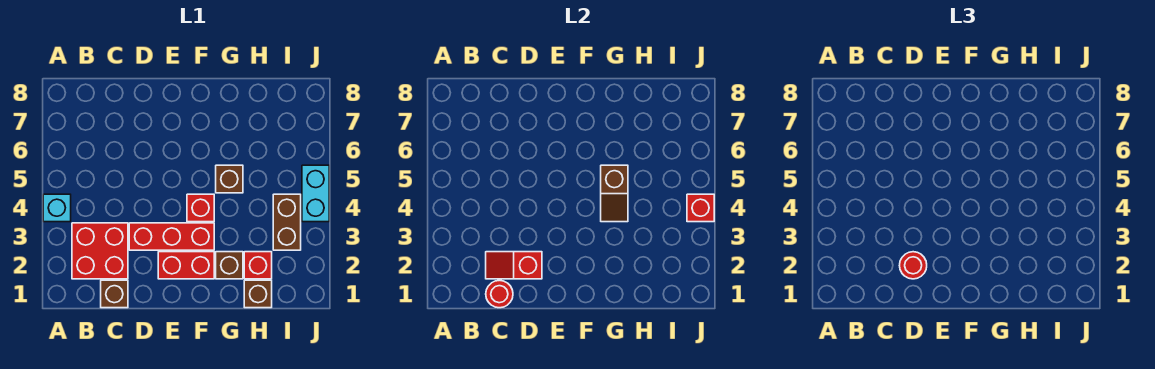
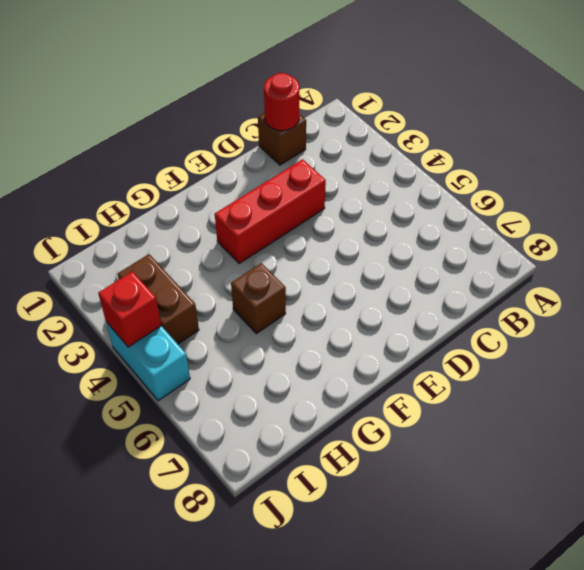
none -> cyan 1x1 brick [43,194,71,222]
none -> red 2x2 brick [72,223,128,279]
none -> red 1x2 brick [158,252,214,279]

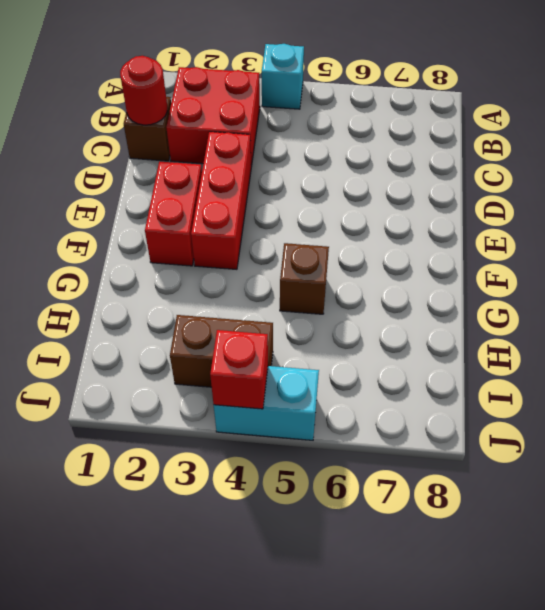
none -> red 1x1 brick [187,194,214,222]
none -> brown 1x1 brick [216,252,243,279]
none -> brown 1x1 brick [244,280,272,308]

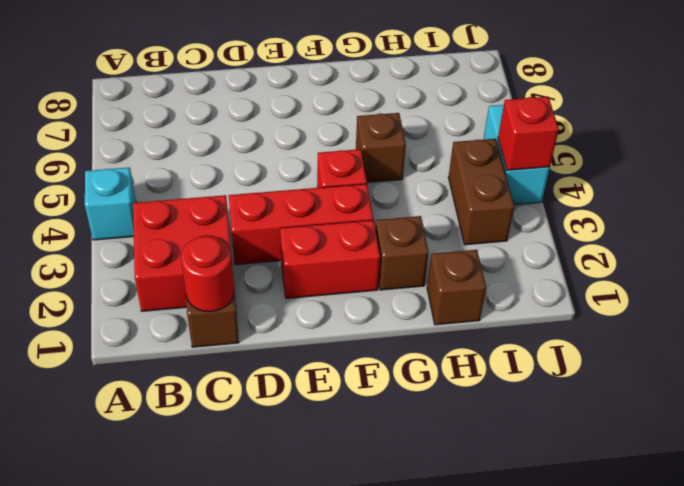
none -> red 1x1 brick [244,252,272,279]
none -> red 1x2 slope [486,252,542,279]
none -> brown 1x2 slope [601,165,628,222]

